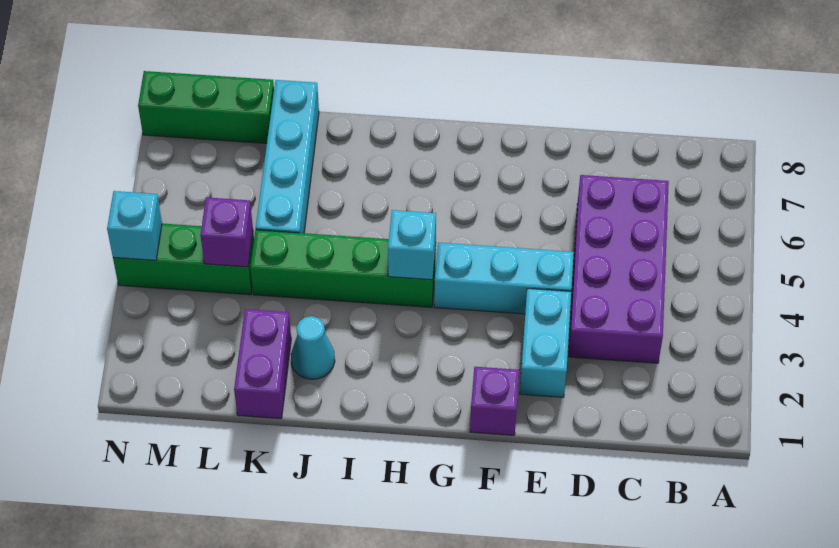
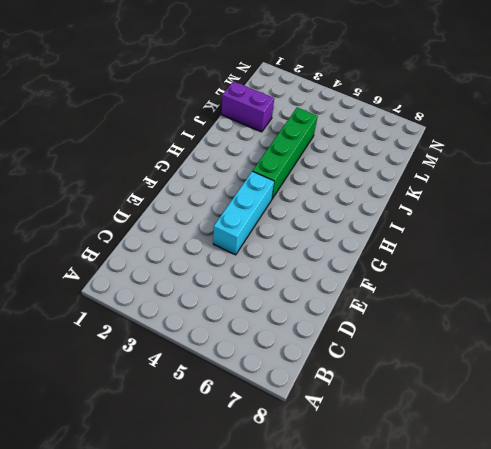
none -> purple 2x4 brick [569,175,669,363]
none -> cyan 1x2 brick [520,289,571,397]
none -> purple 1x1 brick [470,367,519,435]

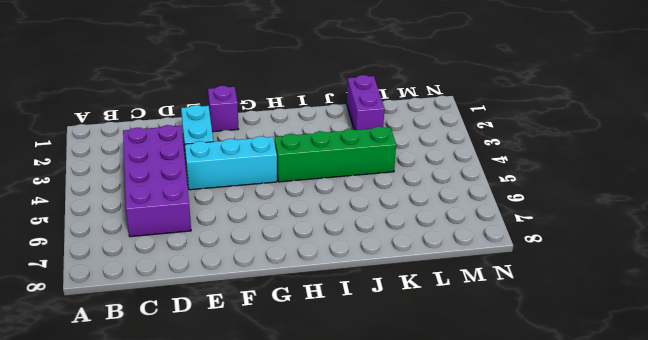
none -> cyan 1x1 cone [291,316,335,379]
none -> cyan 1x4 brick [256,80,319,233]
none -> green 1x3 brick [113,223,254,295]

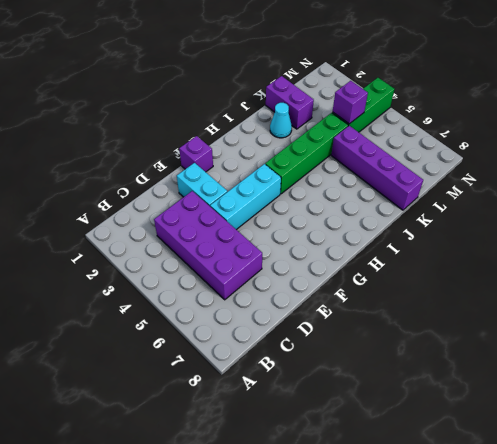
purple 1x4 brick [331,126,423,210] -> cyan 1x4 brick [256,80,319,233]
none -> green 1x3 brick [138,71,274,143]
none -> cyan 1x1 brick [388,210,436,280]
none -> cyan 1x1 brick [107,191,162,260]

